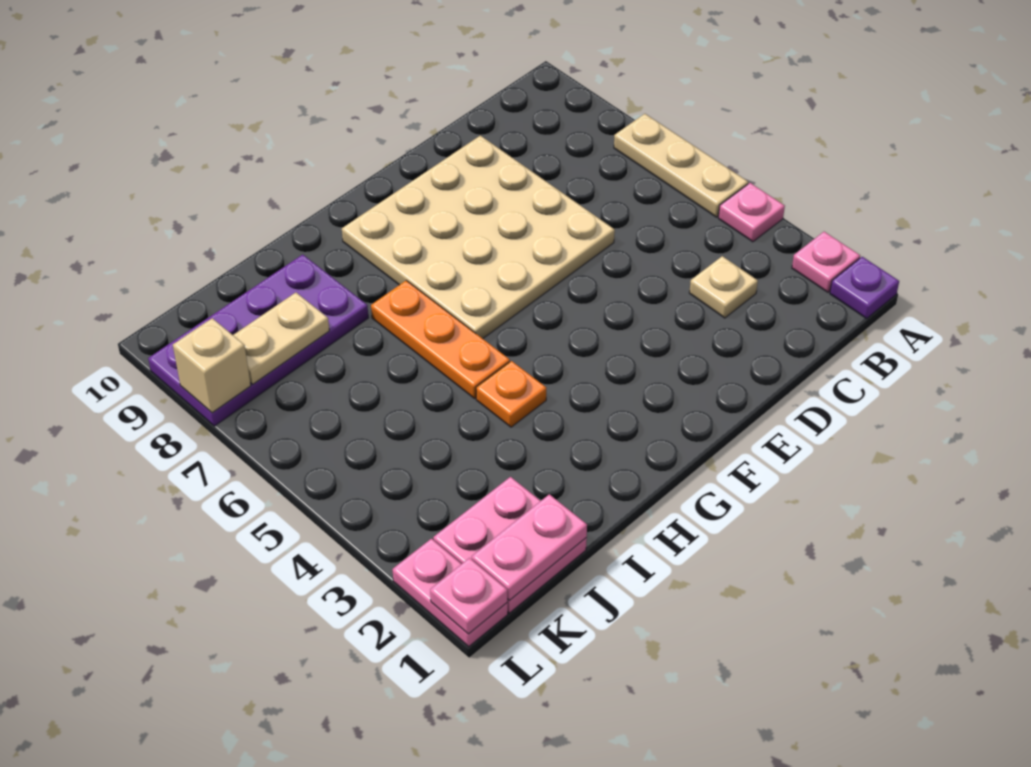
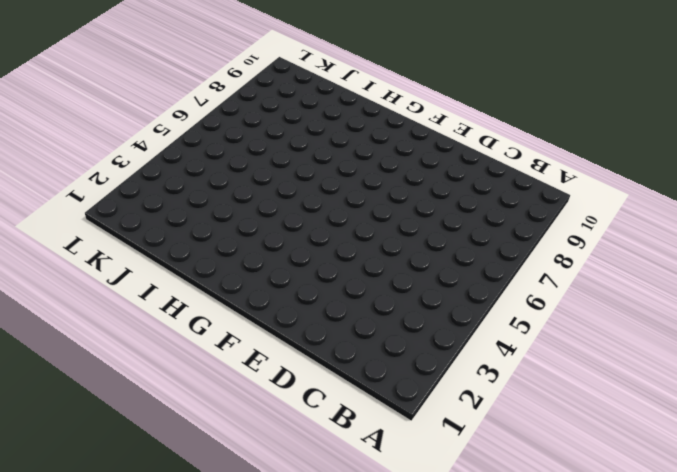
none -> purple 1x1 plate [830,257,899,319]
none -> pink 1x1 plate [792,232,860,292]
none -> pink 1x1 plate [718,183,785,242]

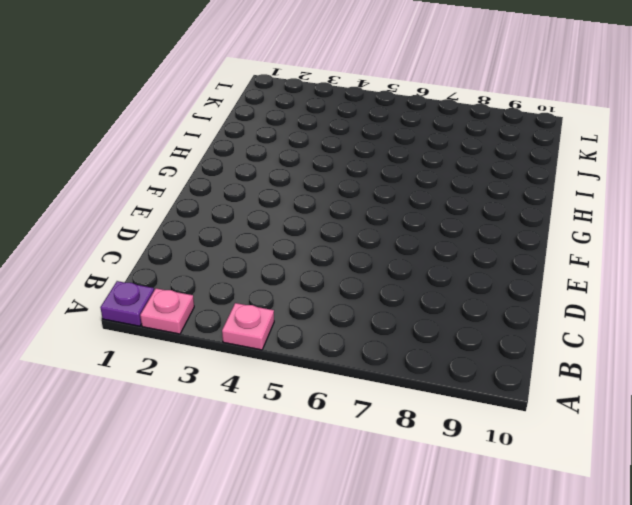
none -> tan 1x3 plate [614,114,748,217]
none -> tan 1x1 plate [689,256,758,318]
none -> tan 4x4 plate [342,136,615,339]

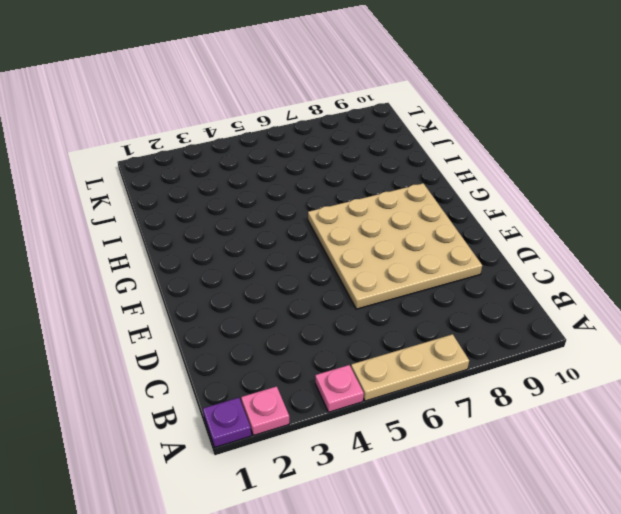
none -> tan 1x1 plate [689,256,758,318]
none -> orange 1x1 plate [476,361,546,427]
none -> orange 1x3 plate [371,281,510,398]

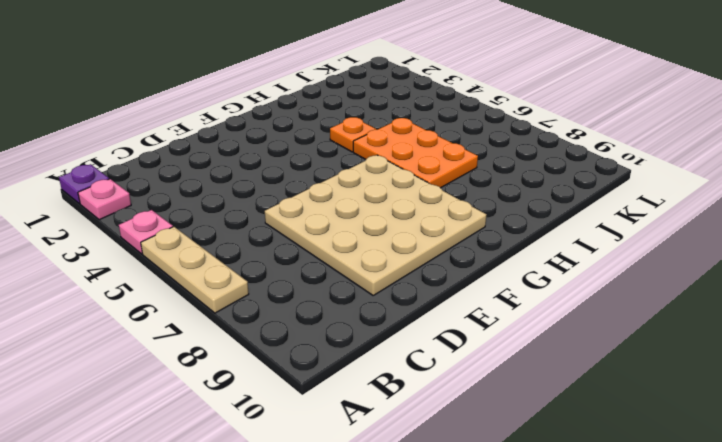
orange 2x3 plate [353,118,478,188] -> orange 1x3 plate [371,281,510,398]
none -> tan 1x1 plate [689,256,758,318]
none -> purple 2x4 plate [148,255,368,426]
none -> pink 2x2 plate [433,477,587,613]

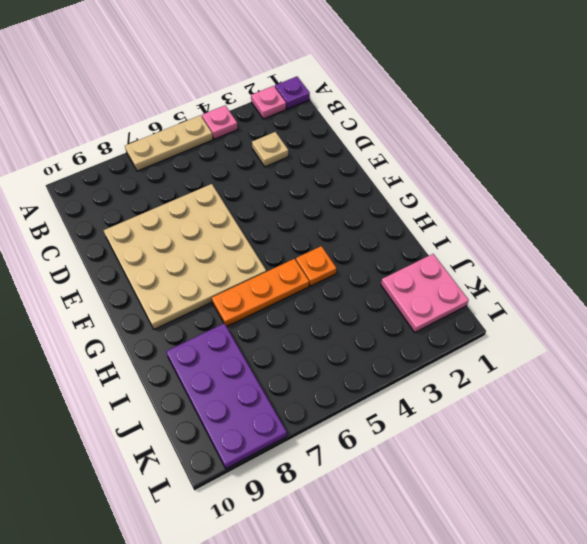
none -> pink 1x2 plate [392,539,508,647]
none -> pink 1x2 plate [472,494,587,601]
none -> tan 1x2 plate [233,293,329,384]

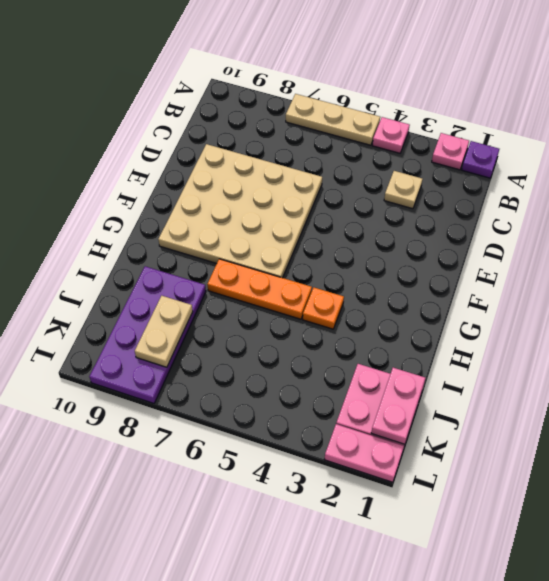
none -> pink 1x1 plate [430,558,507,634]
none -> tan 1x1 brick [173,318,251,413]

